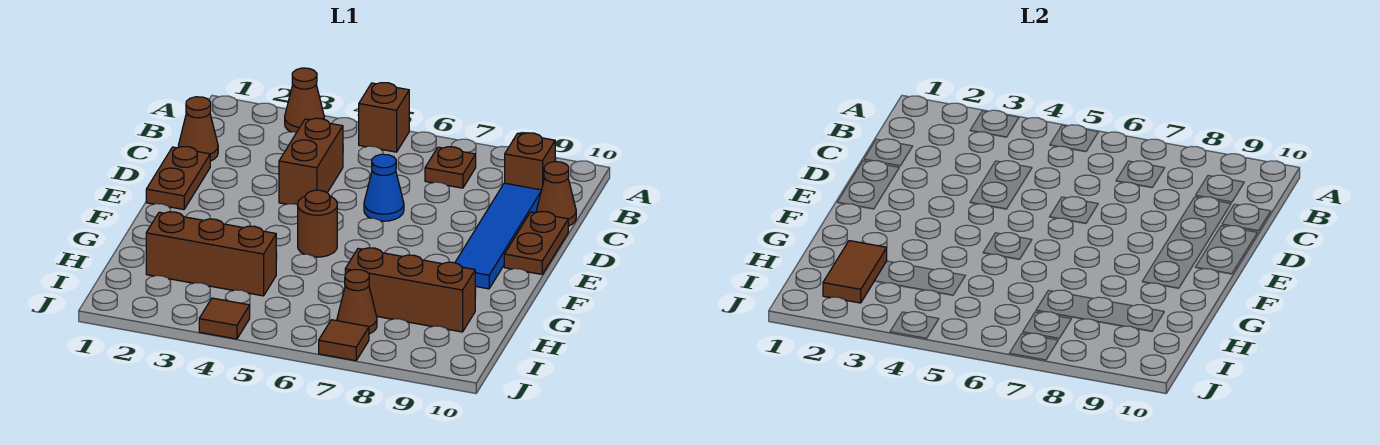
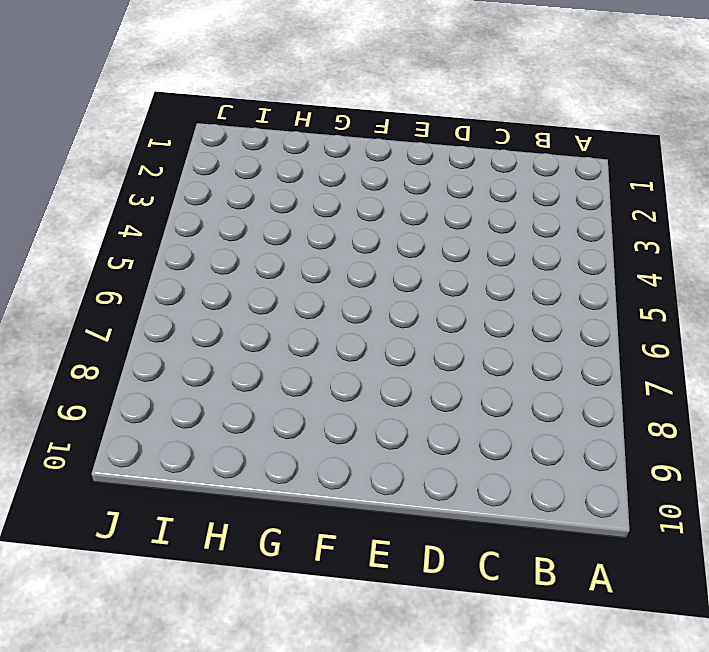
none -> brown 1x1 cone [285,68,324,133]
none -> brown 1x1 brick [359,83,409,152]
none -> brown 1x1 plate [425,147,476,188]

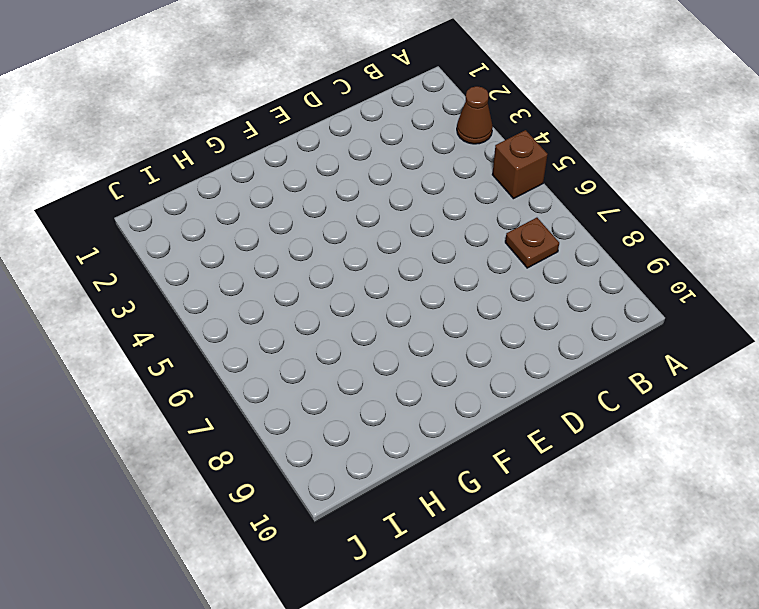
none -> brown 1x1 brick [505,133,555,190]
none -> brown 1x1 cone [178,97,218,161]
none -> brown 1x2 brick [279,118,343,205]

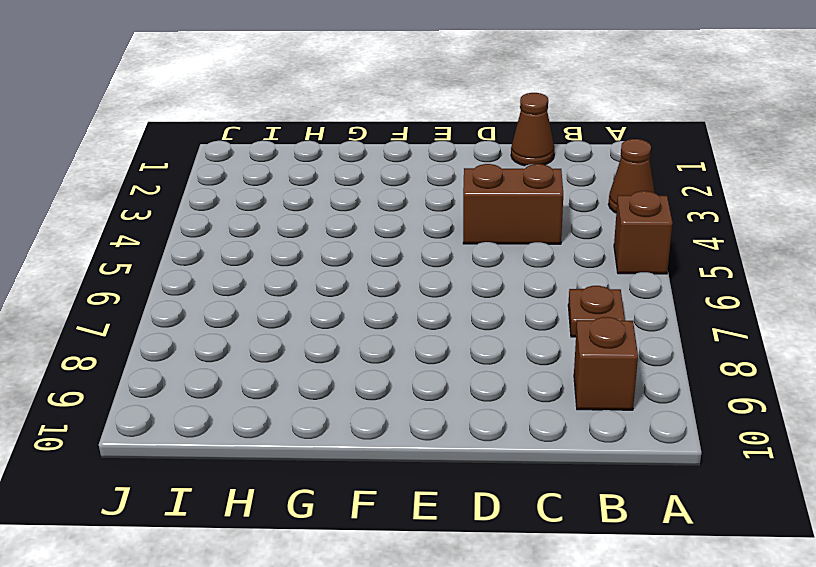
none -> blue 1x4 tile [455,183,541,289]
none -> brown 1x1 cone [536,161,576,226]
none -> brown 1x2 plate [146,147,210,210]

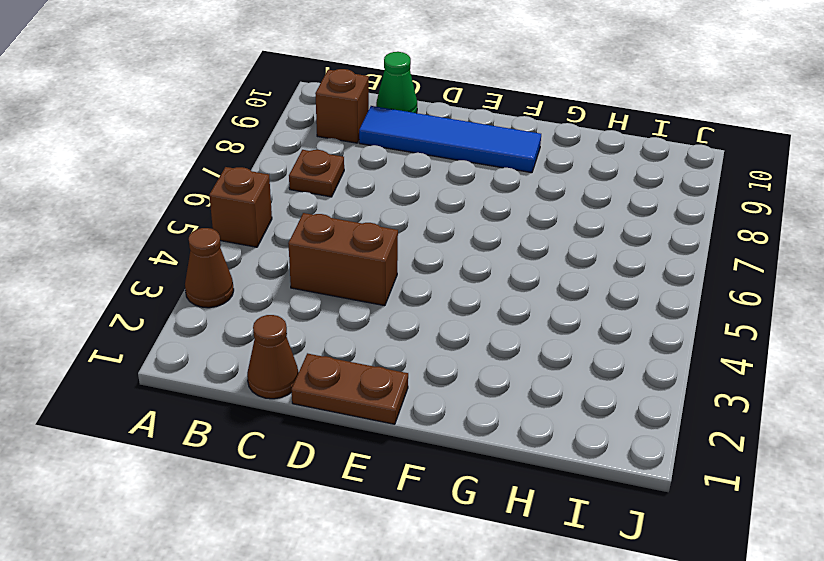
green 1x1 cone [376,52,417,113] -> brown 1x1 cone [536,161,576,226]
none -> blue 1x1 cone [364,154,404,221]
none -> brown 1x2 plate [504,212,568,274]
none -> brown 1x1 round brick [298,190,337,257]

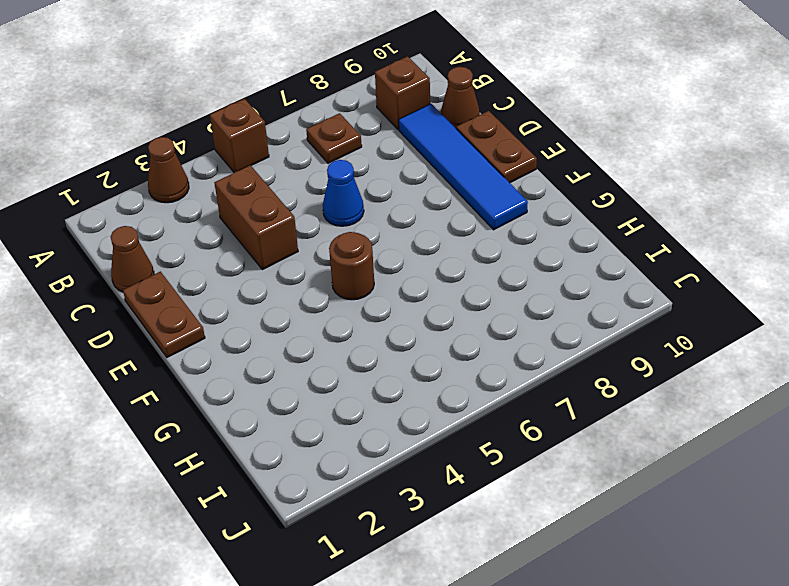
none -> brown 1x3 brick [146,212,276,296]
none -> brown 1x3 brick [345,248,475,332]
none -> brown 1x1 cone [337,269,377,334]

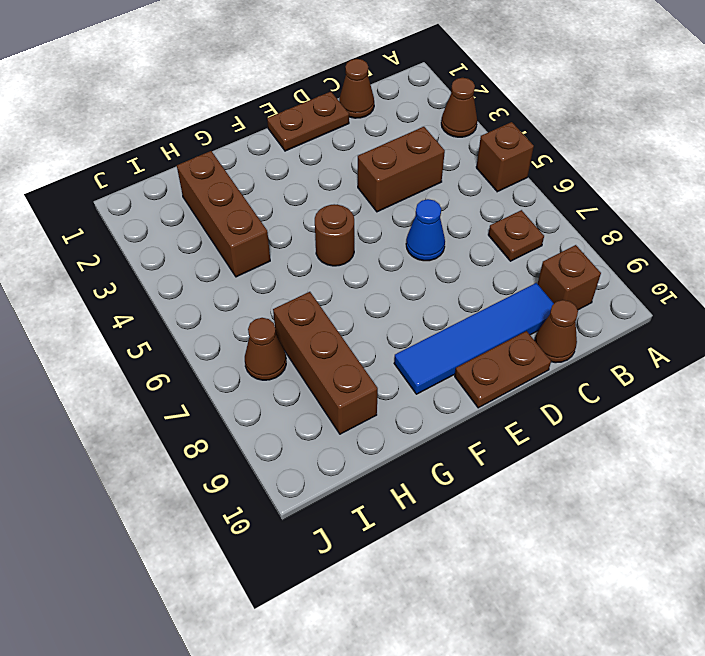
none -> brown 1x1 tile [199,298,250,339]
none -> brown 1x1 tile [319,320,369,361]
none -> brown 1x2 tile [823,241,887,303]

